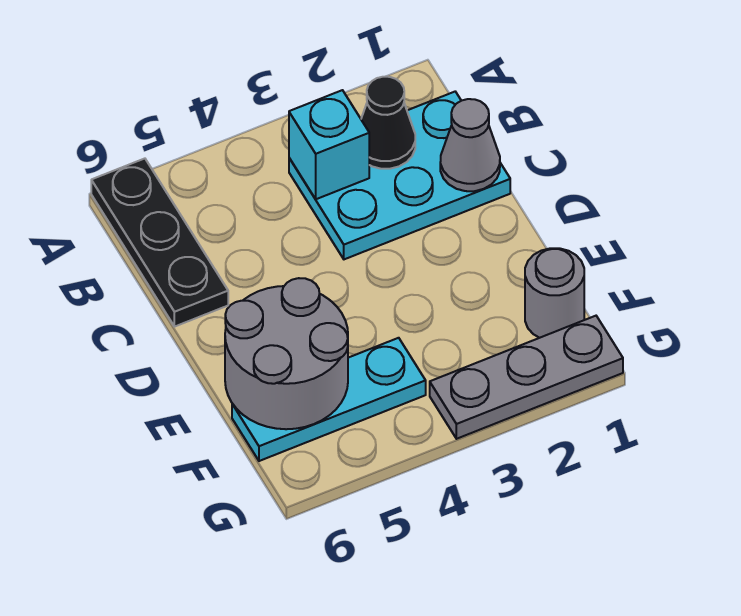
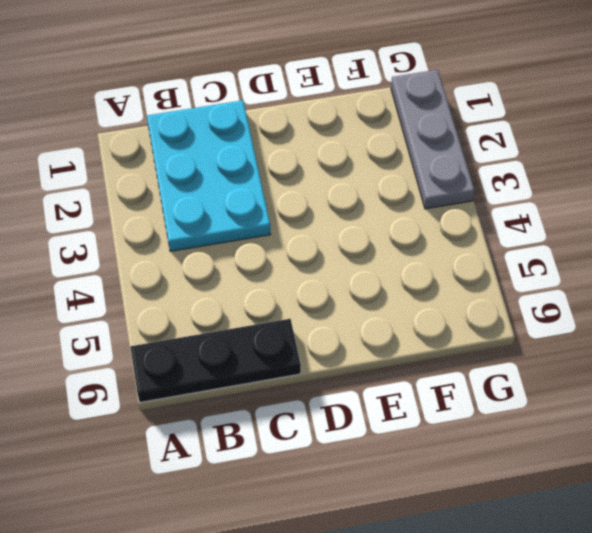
none -> grey 1x1 round brick [525,248,584,338]
none -> cyan 1x3 plate [232,338,426,461]

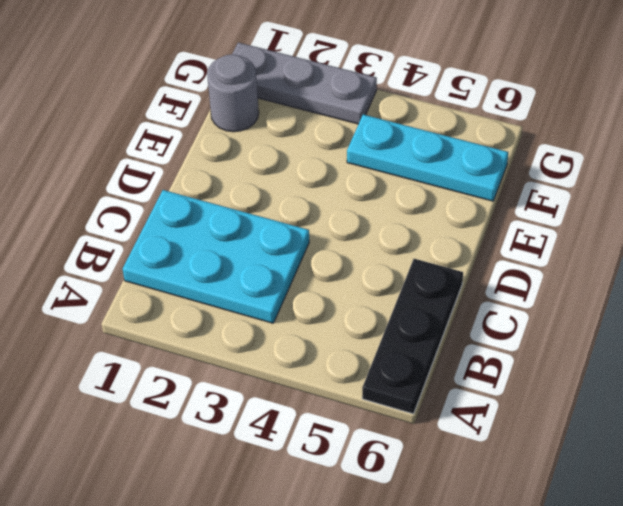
none -> black 1x1 cone [361,77,415,169]
none -> cyan 1x1 brick [289,90,369,199]

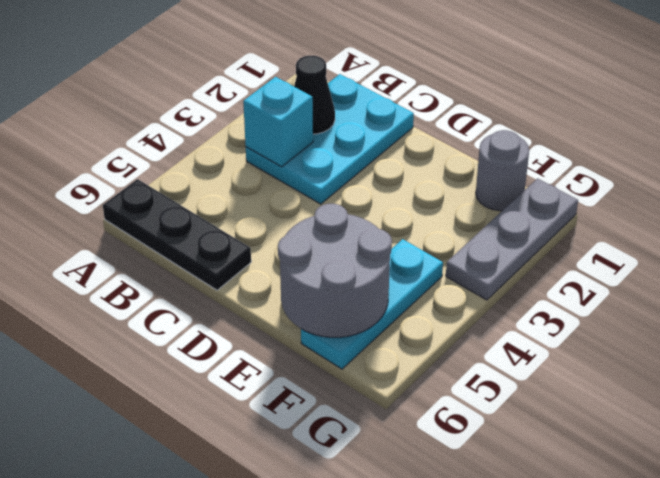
none -> grey 1x1 cone [440,99,500,191]

